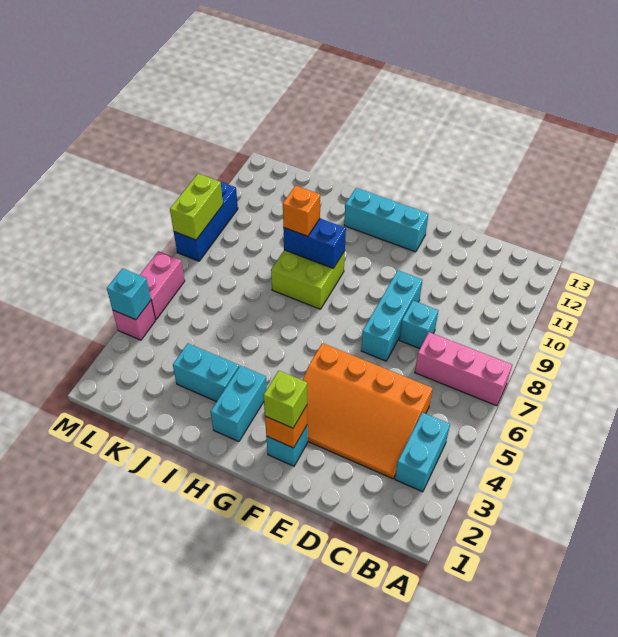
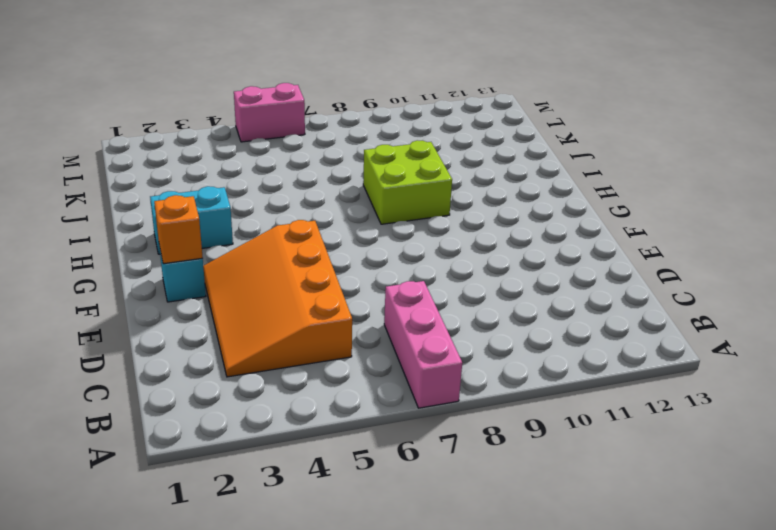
none -> cyan 1x2 brick [395,413,450,492]
none -> cyan 1x1 brick [399,301,439,349]
none -> cyan 1x3 brick [361,271,423,361]

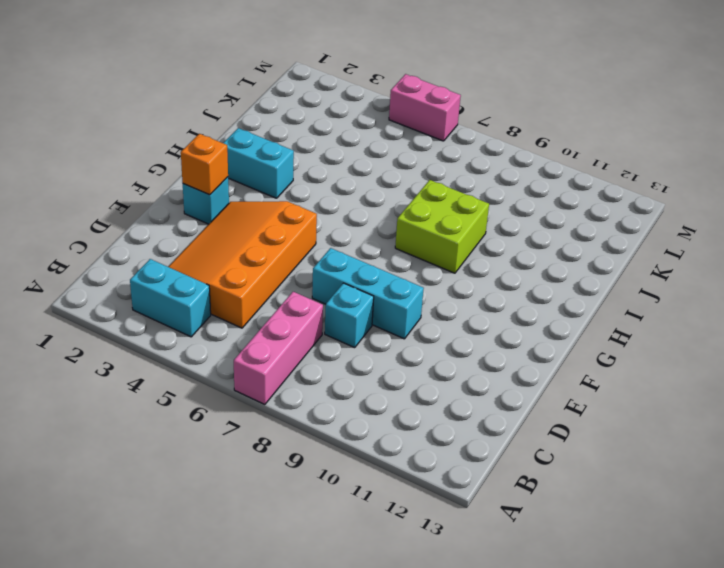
none -> cyan 1x3 brick [344,188,429,252]
none -> cyan 1x2 brick [173,343,239,402]
none -> pink 1x1 brick [113,301,156,340]

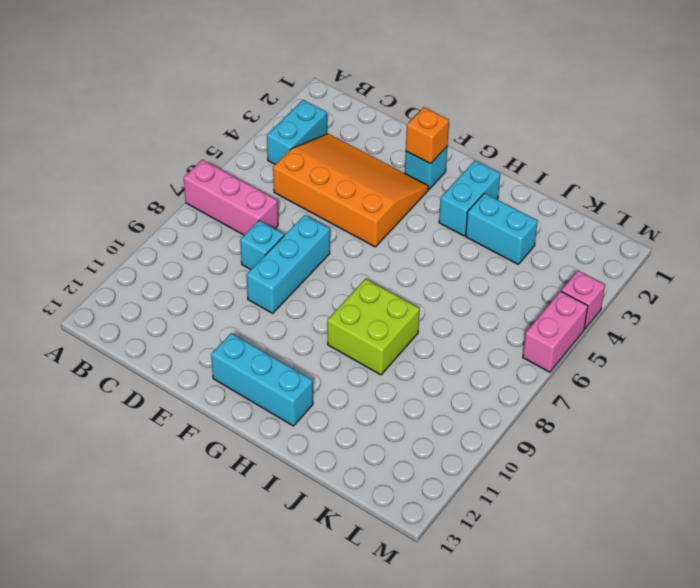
none -> blue 1x3 brick [174,182,238,261]
none -> blue 1x2 brick [283,219,346,268]
none -> cyan 1x1 brick [107,269,151,320]

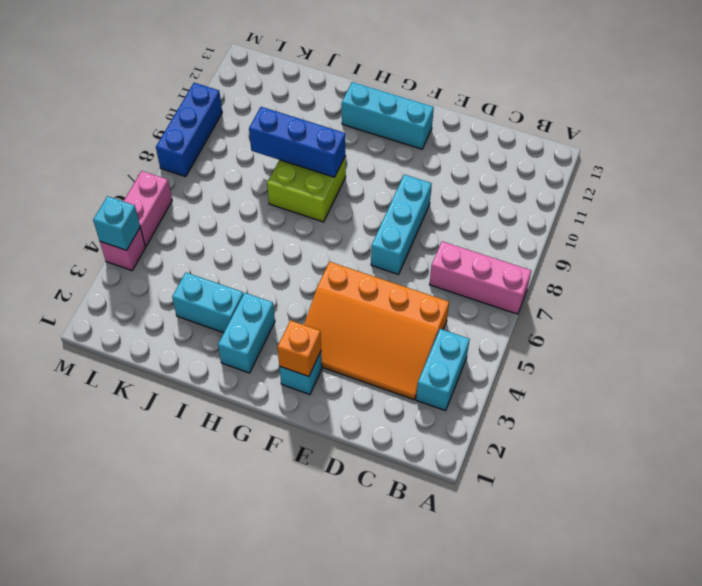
blue 1x3 brick [249,107,346,177] -> blue 1x2 brick [283,219,346,268]
none -> cyan 1x1 brick [399,301,439,349]
none -> lime 1x2 brick [170,174,223,240]
none -> lime 1x1 brick [263,371,307,428]

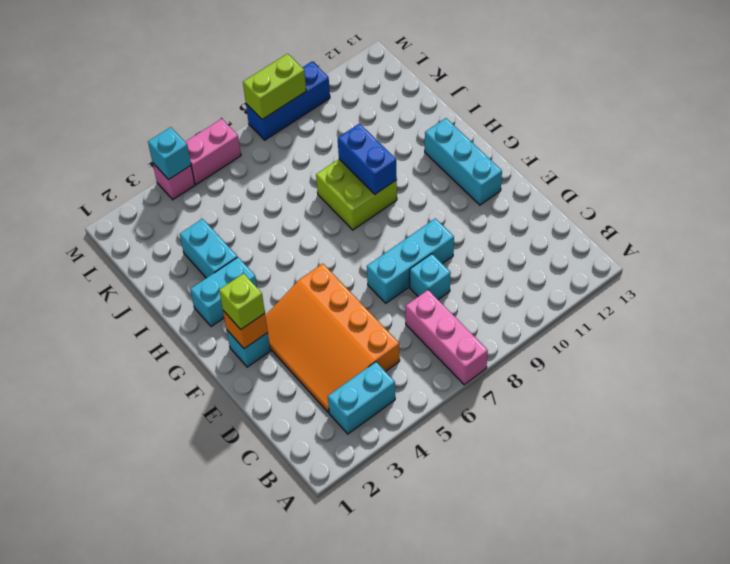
none -> orange 1x1 brick [283,186,320,236]

